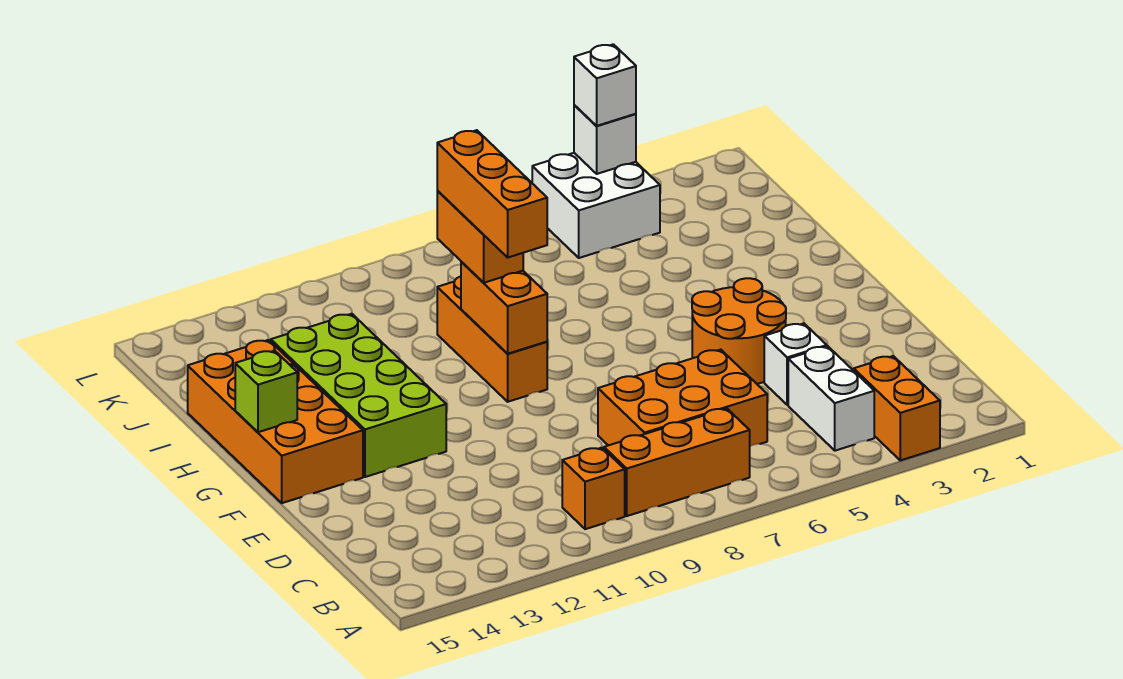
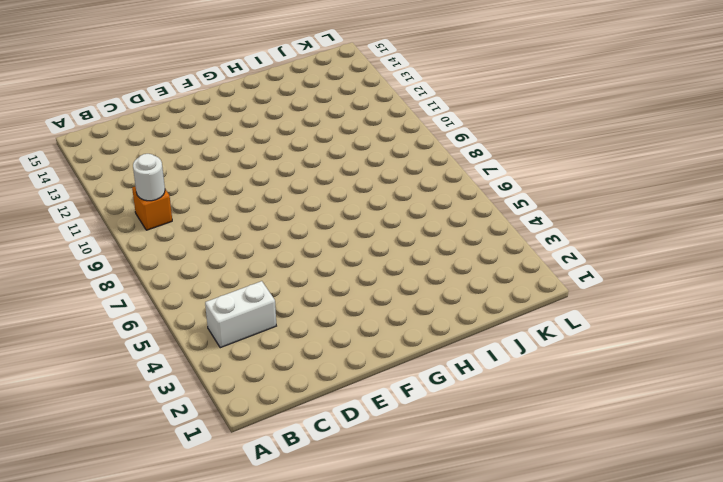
white 1x1 round brick [133,154,165,201] -> none
none -> orange 1x2 brick [854,356,940,460]
none -> orange 1x3 brick [604,408,750,516]
none -> orange 2x3 brick [598,350,767,446]

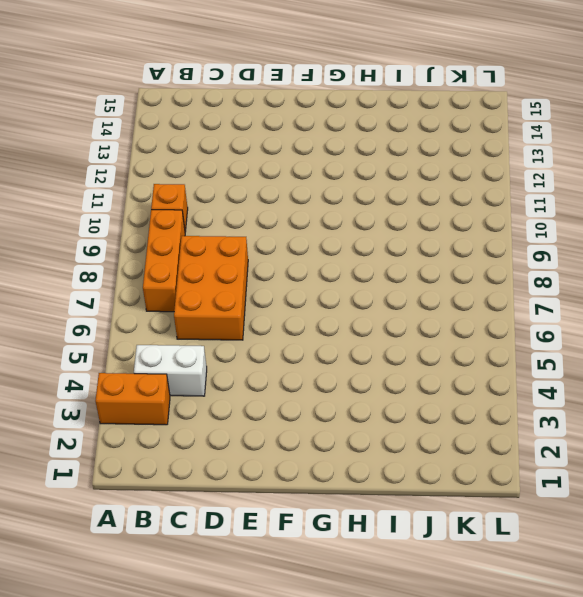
none -> white 1x1 brick [764,323,827,405]
none -> orange 2x2 round brick [692,278,786,384]
none -> lime 2x4 brick [271,314,446,477]

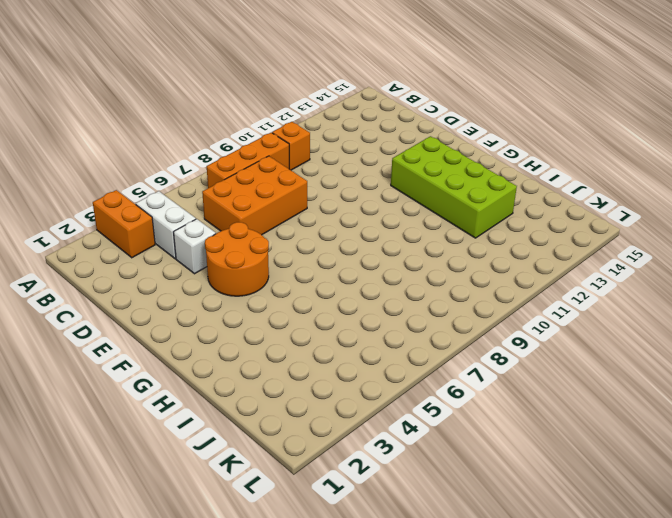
none -> orange 2x4 brick [188,340,363,503]
none -> orange 1x3 brick [437,277,547,402]
none -> white 2x2 brick [532,153,660,258]

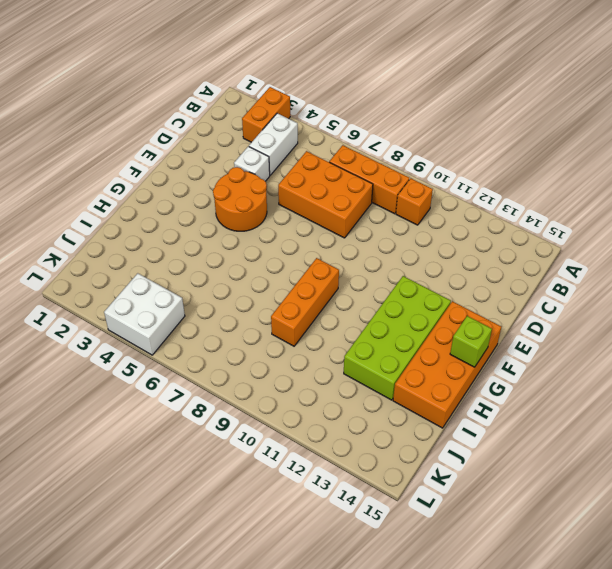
none -> orange 1x2 brick [461,262,547,354]
none -> white 1x1 brick [574,105,636,174]
none -> orange 1x2 brick [437,191,523,283]

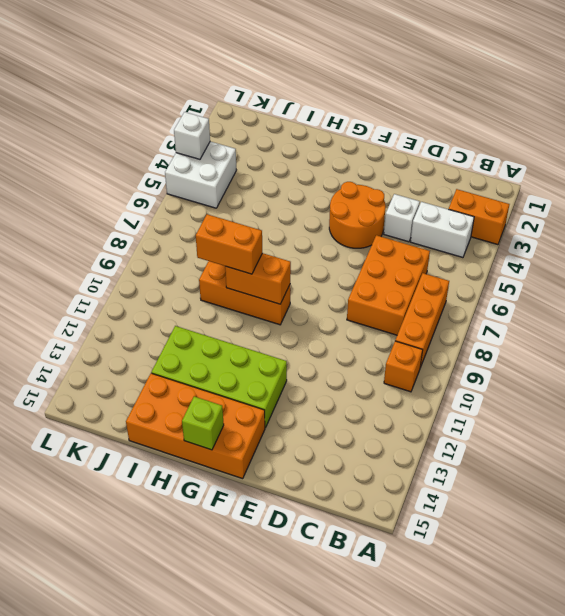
none -> white 1x1 brick [574,44,636,126]
none -> orange 1x3 brick [437,130,547,257]

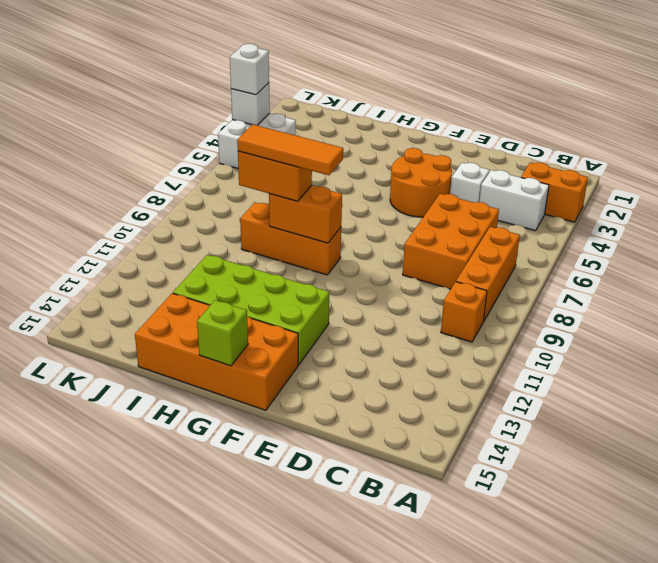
orange 1x3 tile [237,124,343,175] -> orange 1x3 brick [437,130,547,257]

